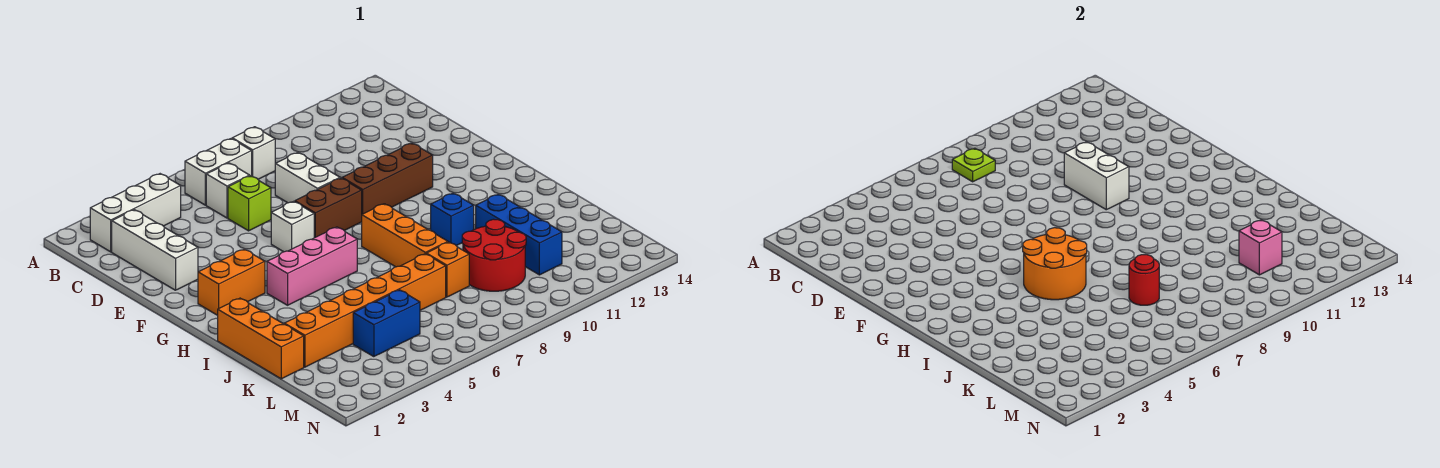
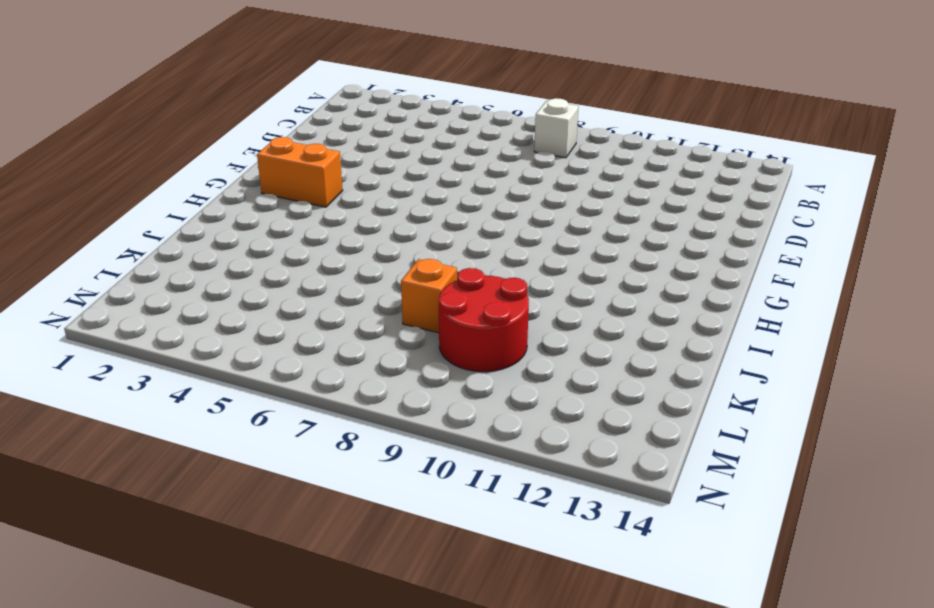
none -> white 1x3 brick [90,174,181,252]
none -> white 1x2 brick [185,139,252,205]
none -> white 1x3 brick [112,210,198,290]

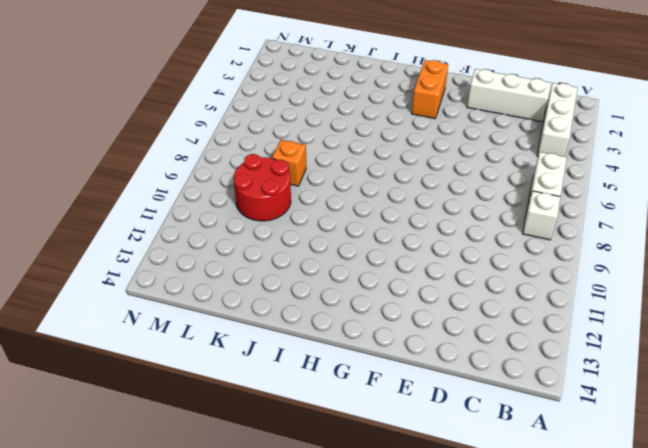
none -> white 1x1 brick [206,163,250,218]
none -> lime 1x1 brick [228,176,271,231]
none -> white 1x2 brick [275,153,340,203]

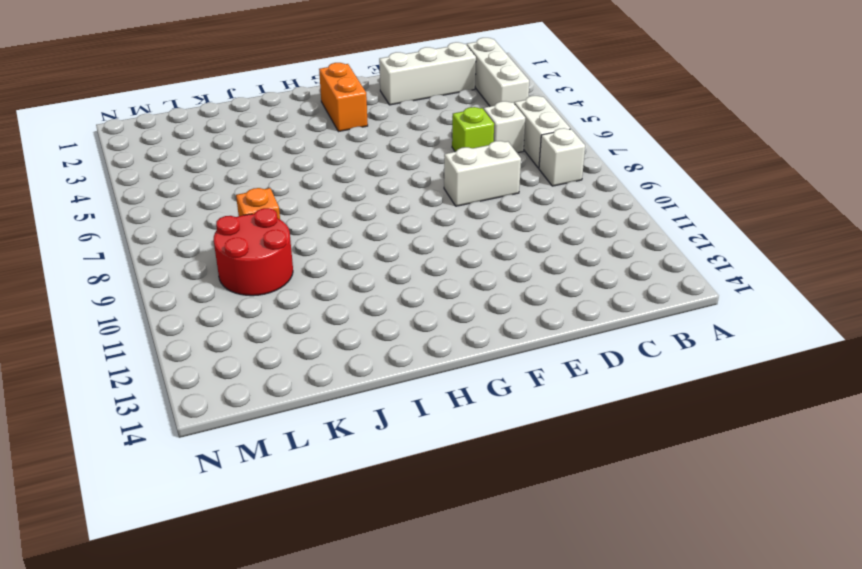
none -> white 1x1 brick [271,201,314,252]
none -> brown 1x2 brick [295,178,362,238]
none -> brown 1x3 brick [342,143,433,214]

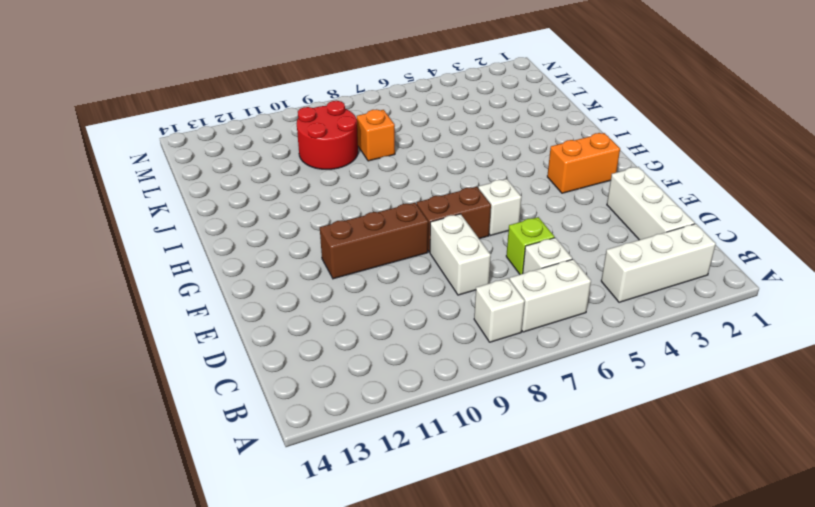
none -> pink 1x3 brick [267,227,357,305]
none -> orange 1x3 brick [362,204,448,267]
none -> orange 1x3 brick [218,298,304,379]

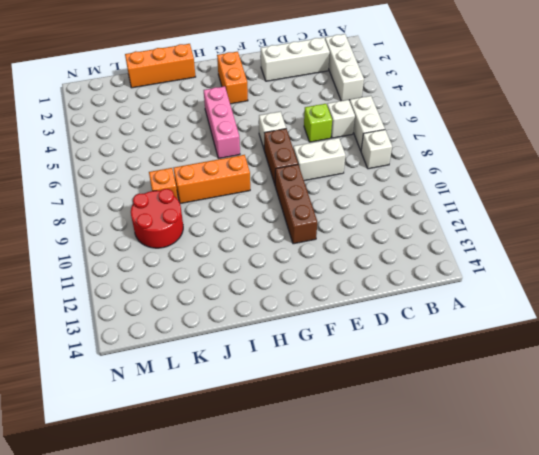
none -> blue 1x1 brick [431,193,474,246]
none -> blue 1x3 brick [476,194,562,275]
none -> orange 1x6 brick [284,254,446,367]

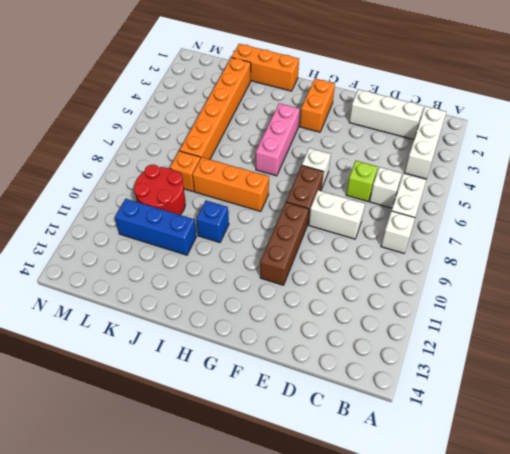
none -> blue 1x2 brick [353,290,420,357]
none -> lime 1x1 plate [952,148,995,182]
none -> white 1x2 brick [1064,142,1129,210]

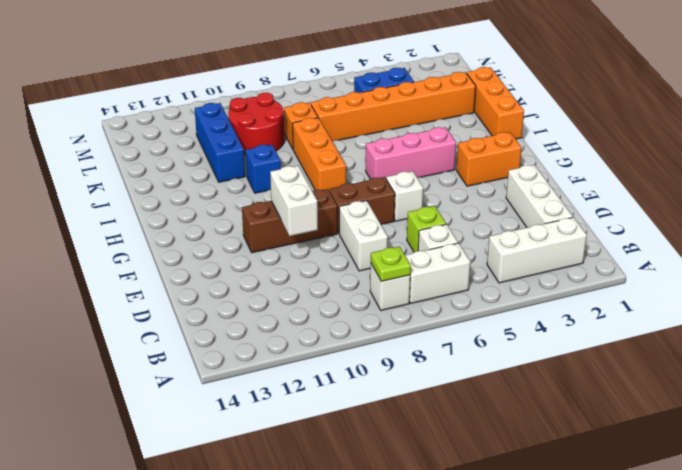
none -> orange 2x2 round brick [1023,228,1087,300]
none -> red 1x1 round brick [1129,255,1159,305]
none -> pink 1x1 brick [1239,220,1282,275]

